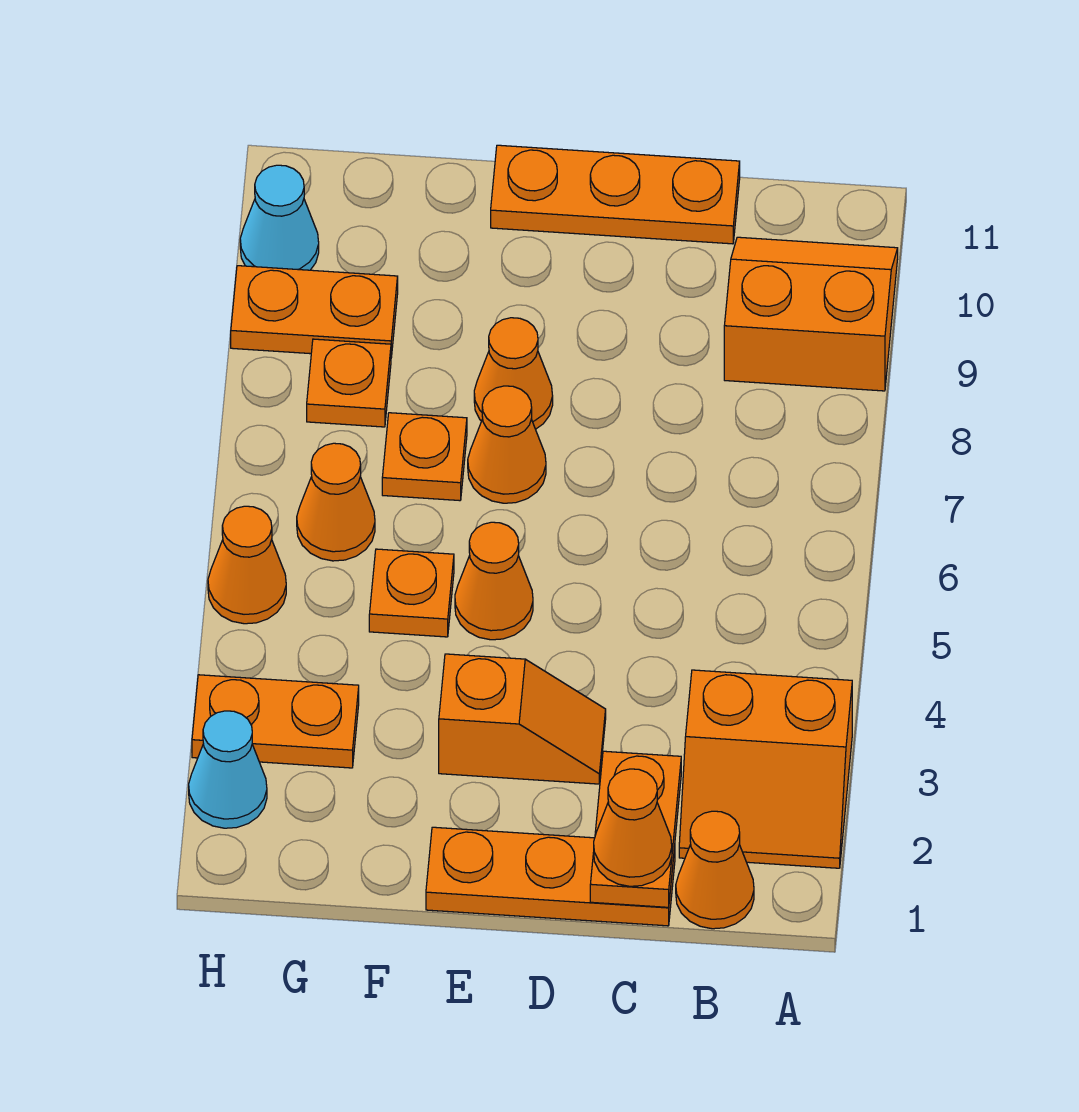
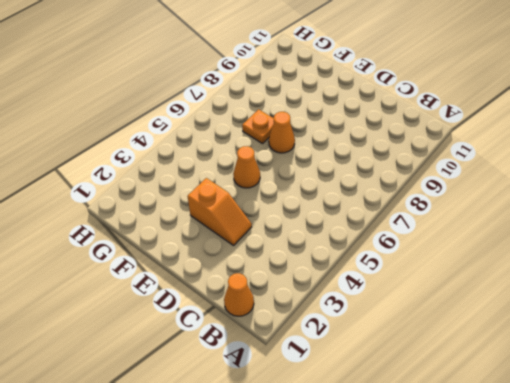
none -> orange 2x2 slope [679,670,852,868]
none -> orange 2x2 slope [724,237,898,391]
none -> orange 1x3 plate [426,827,675,926]

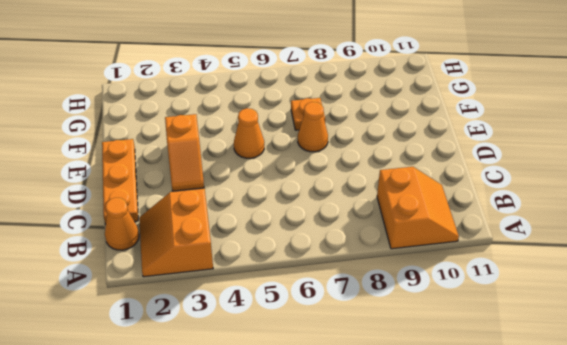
none -> orange 1x3 plate [491,145,740,244]
none -> orange 1x1 cone [474,318,553,429]
none -> orange 1x1 plate [369,549,454,637]

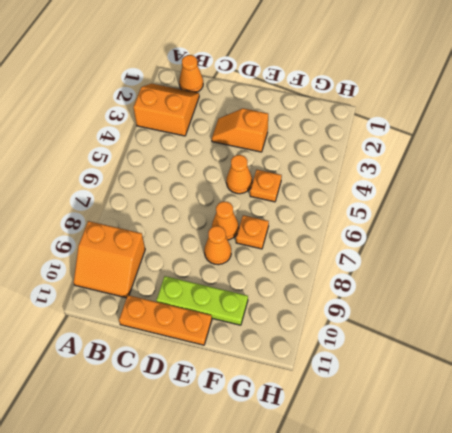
lime 1x3 plate [156,276,248,325] -> none
none -> orange 1x3 plate [426,827,675,926]
none -> orange 1x2 plate [192,675,359,768]
none -> orange 1x1 cone [297,443,375,561]

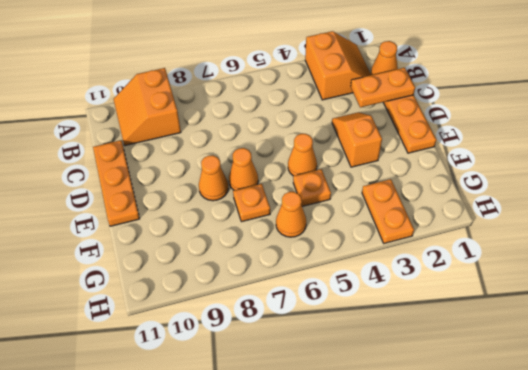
none -> orange 1x1 plate [307,339,391,427]
none -> orange 1x2 plate [231,266,398,357]
none -> cyan 1x1 cone [189,711,267,828]

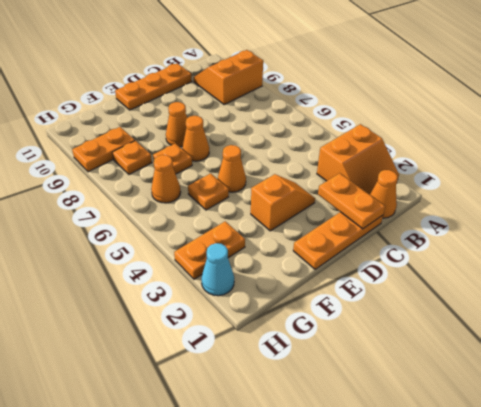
none -> orange 1x1 cone [208,506,286,624]
none -> cyan 1x1 cone [240,165,319,270]
none -> orange 1x1 cone [594,769,672,886]

